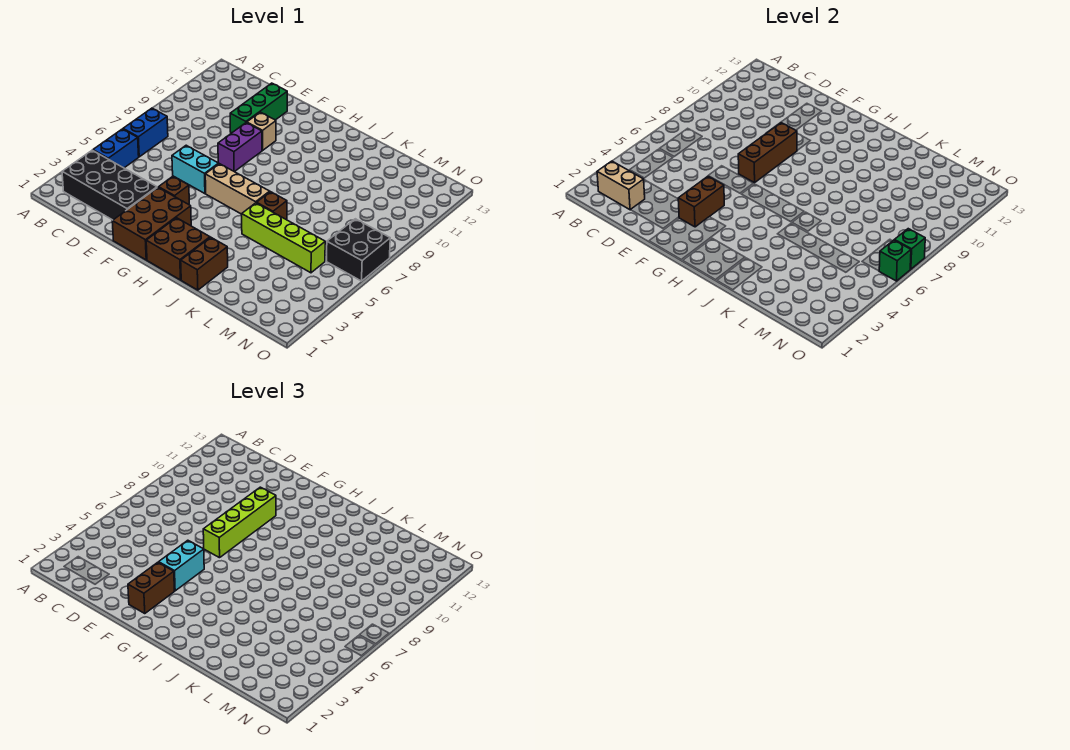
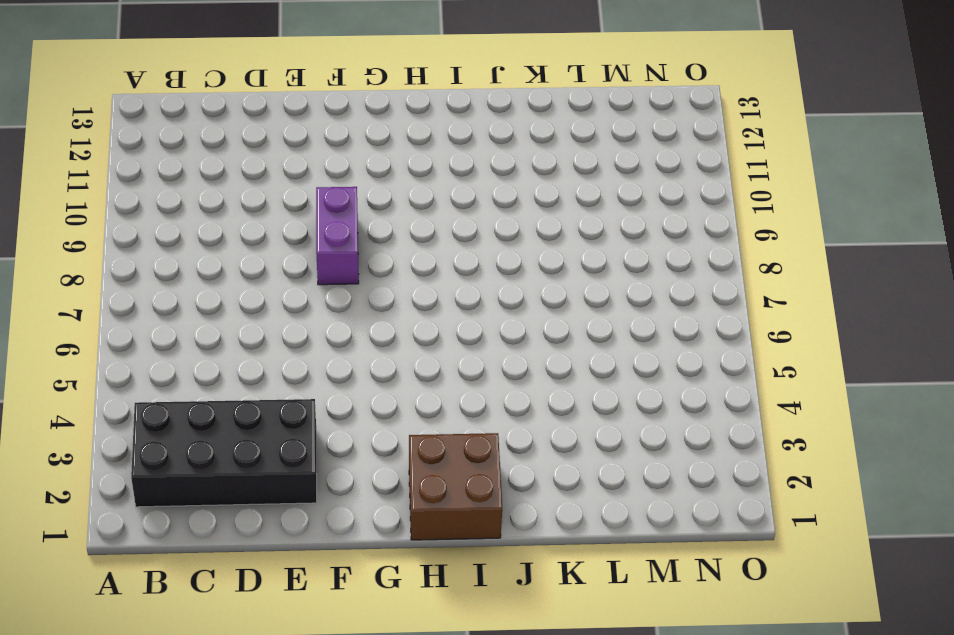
none -> blue 1x2 brick [93,129,139,168]
none -> blue 1x2 brick [123,108,168,157]
none -> cyan 1x2 brick [172,145,219,194]

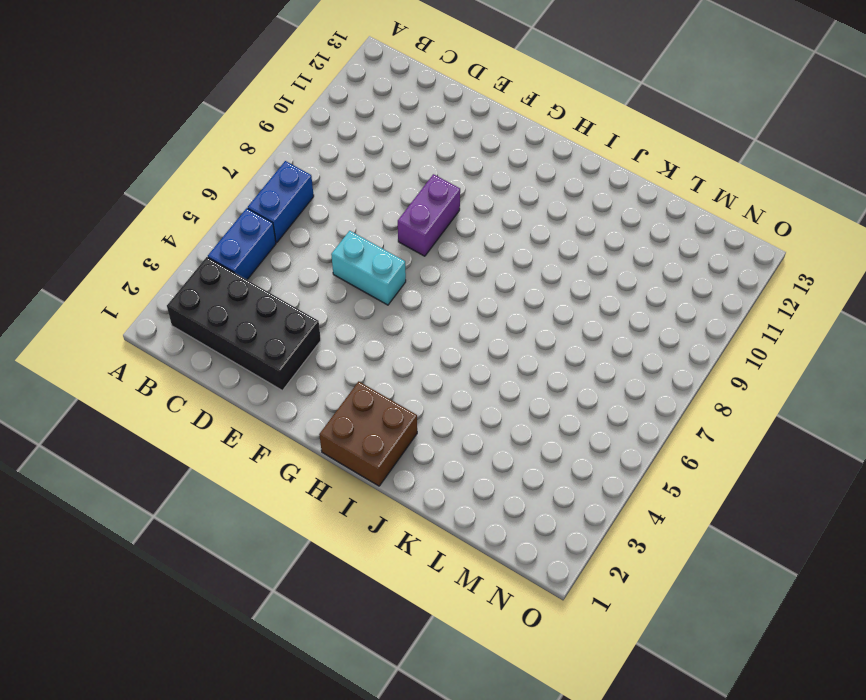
none -> green 1x3 brick [230,83,287,133]
none -> brown 2x3 brick [112,187,191,260]
none -> brown 1x1 brick [159,176,189,204]

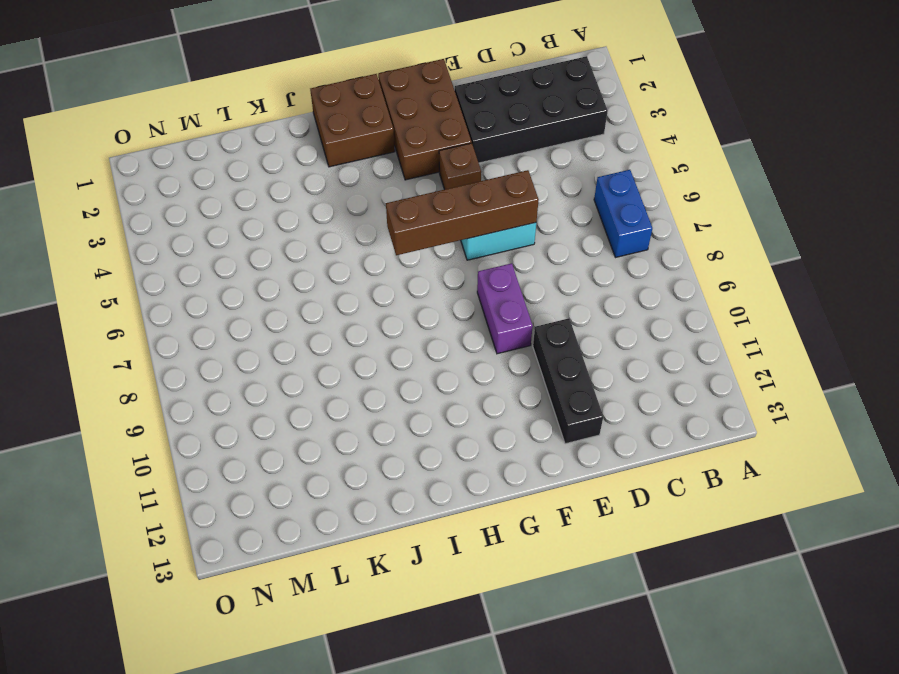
brown 1x4 brick [386,170,539,255] -> none
black 1x3 brick [533,318,603,444] -> green 1x3 brick [230,83,287,133]
none -> blue 1x2 brick [93,129,139,168]
none -> tan 1x1 brick [247,112,276,150]
none -> tan 1x3 brick [205,164,270,214]

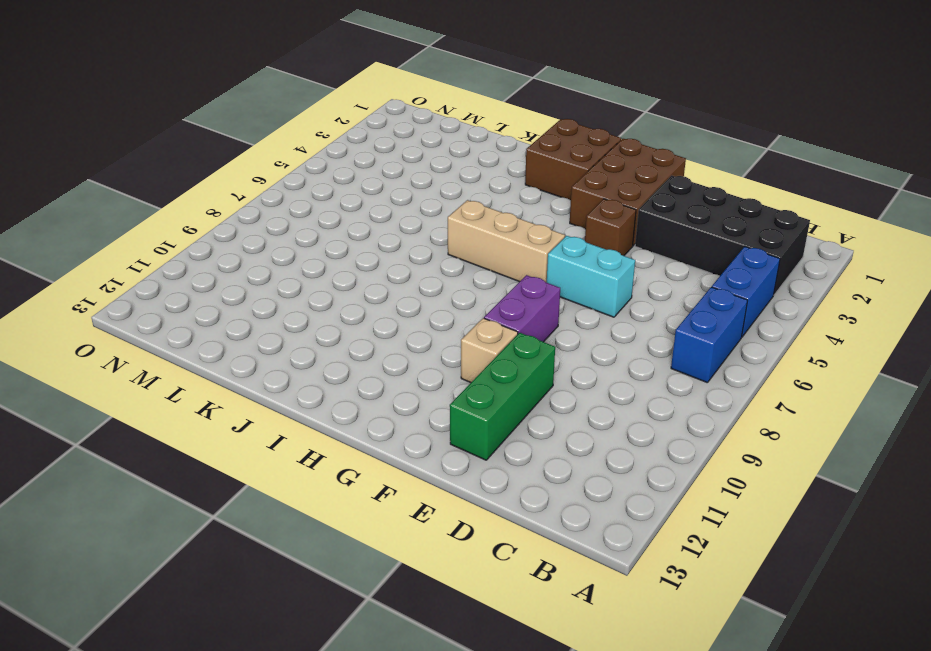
none -> brown 1x2 brick [181,237,228,290]
none -> lime 1x4 brick [242,203,325,273]
none -> brown 1x1 brick [257,192,287,220]

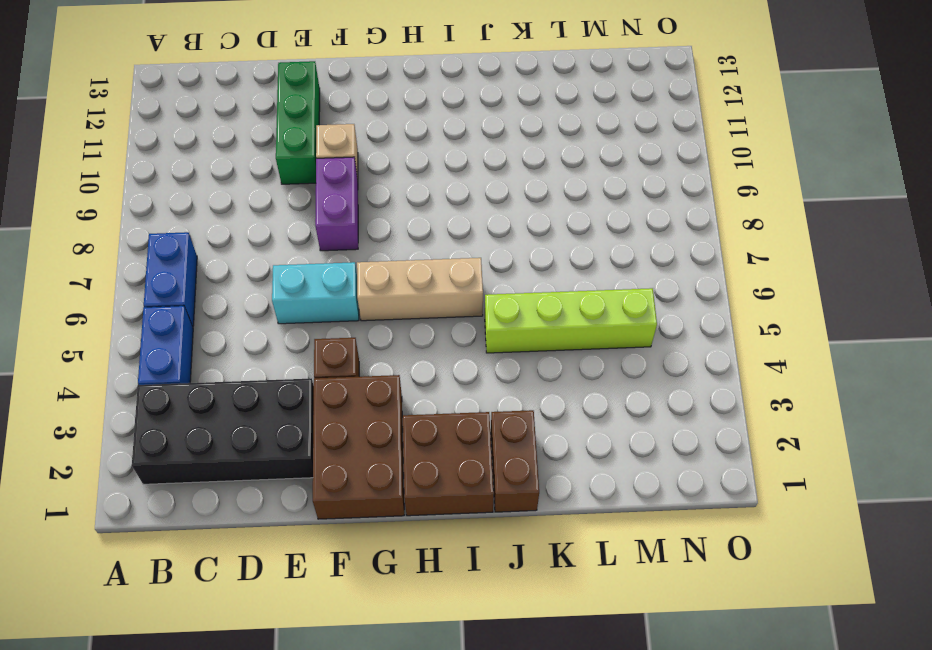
none -> brown 1x1 brick [257,192,287,220]
none -> black 2x2 brick [326,219,390,281]
none -> tan 1x2 brick [597,161,645,210]

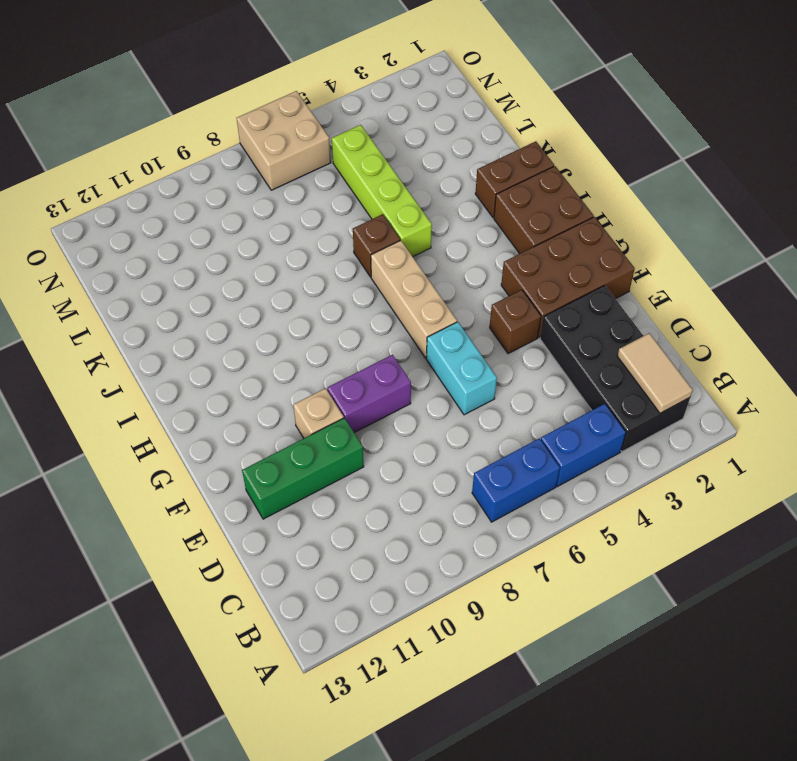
tan 1x2 tile [617,333,693,413] -> tan 1x2 brick [597,161,645,210]
tan 2x2 brick [237,91,331,190] -> black 2x2 brick [326,219,390,281]
none -> brown 1x2 brick [678,176,724,227]
none -> brown 1x3 brick [738,123,797,183]
none -> green 1x1 brick [879,240,911,281]

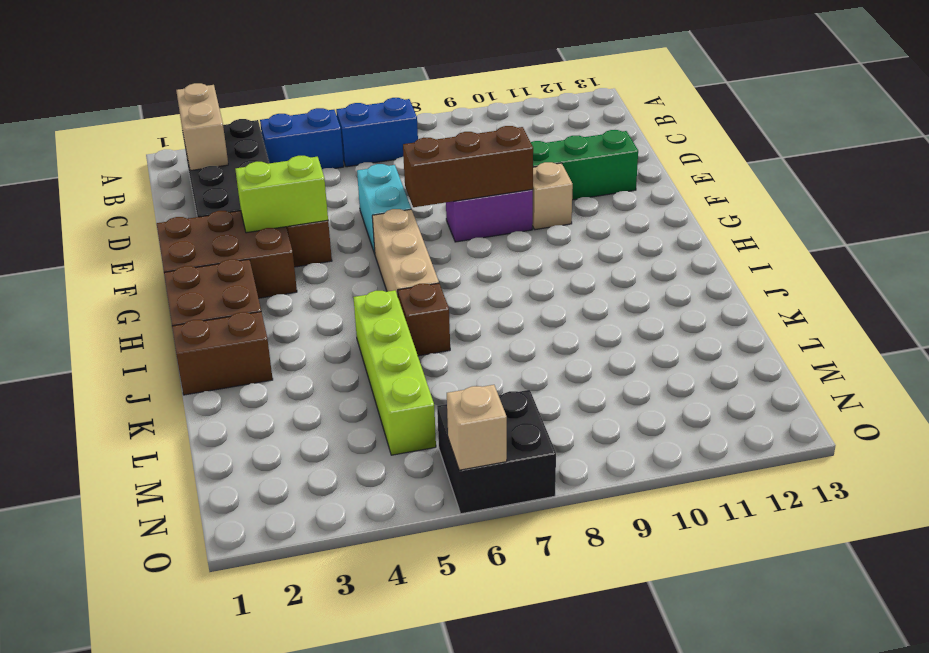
lime 1x2 brick [235,156,328,233] -> brown 1x2 brick [678,176,724,227]
tan 1x1 brick [447,385,507,470] -> green 1x1 brick [879,240,911,281]
none -> green 1x1 brick [895,229,925,269]
none -> brown 1x2 brick [128,562,174,614]
none -> cyan 1x2 brick [159,540,204,591]

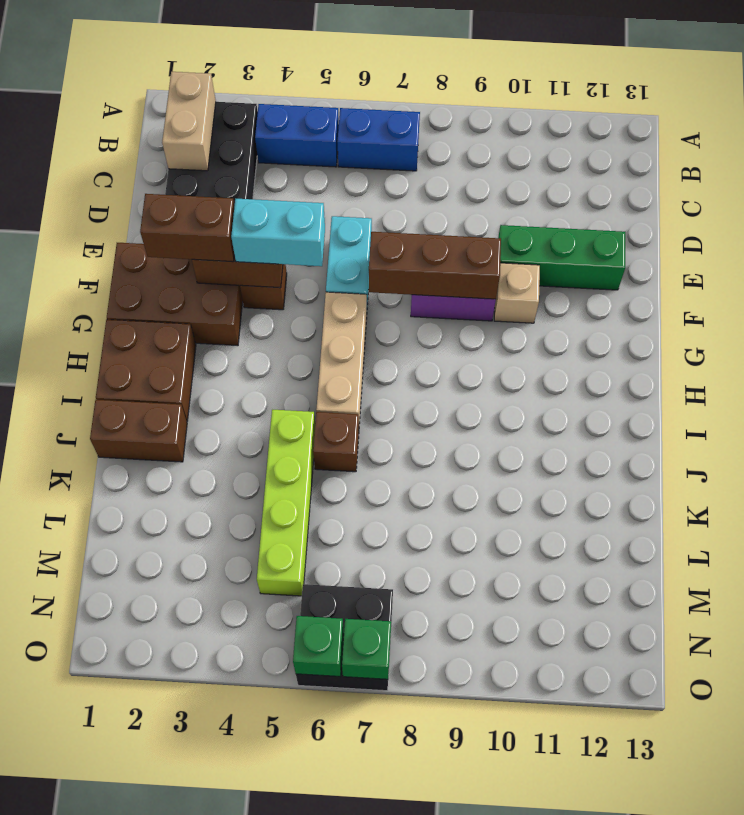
none -> lime 1x4 brick [203,487,276,558]

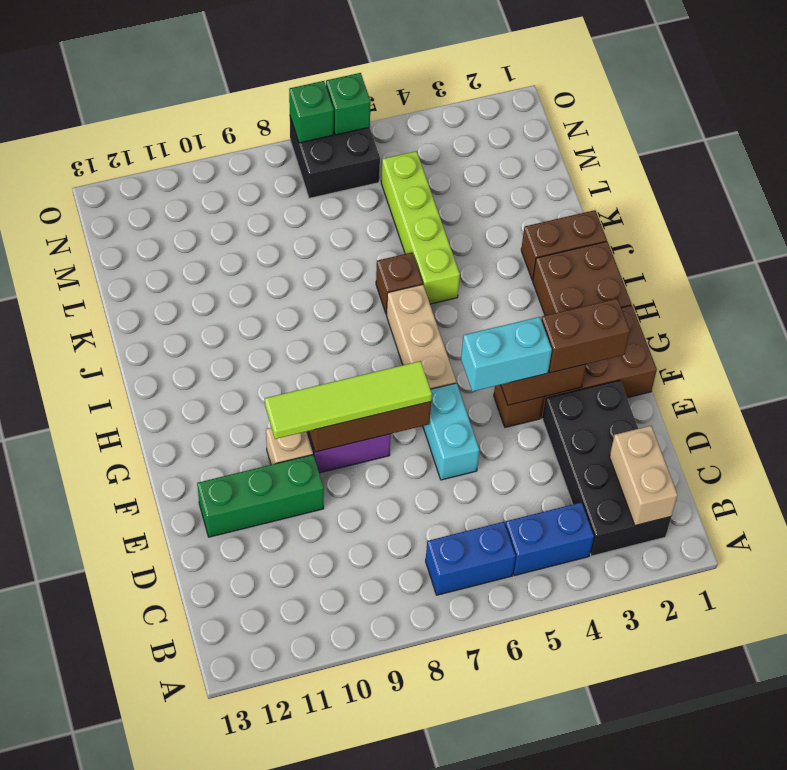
lime 1x4 tile [265,361,432,439] -> lime 1x4 brick [203,487,276,558]

